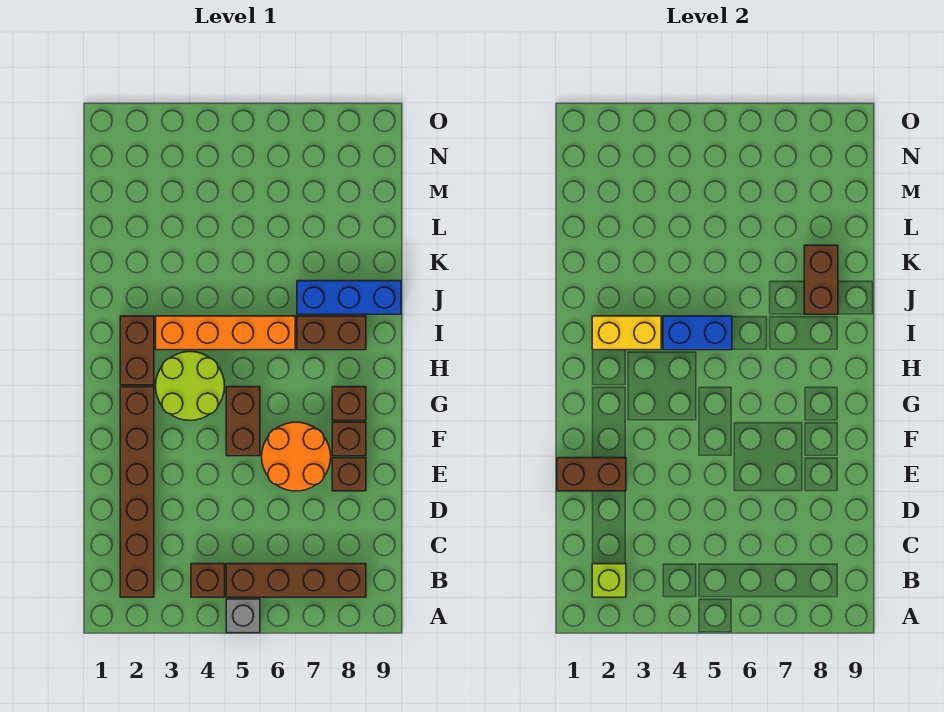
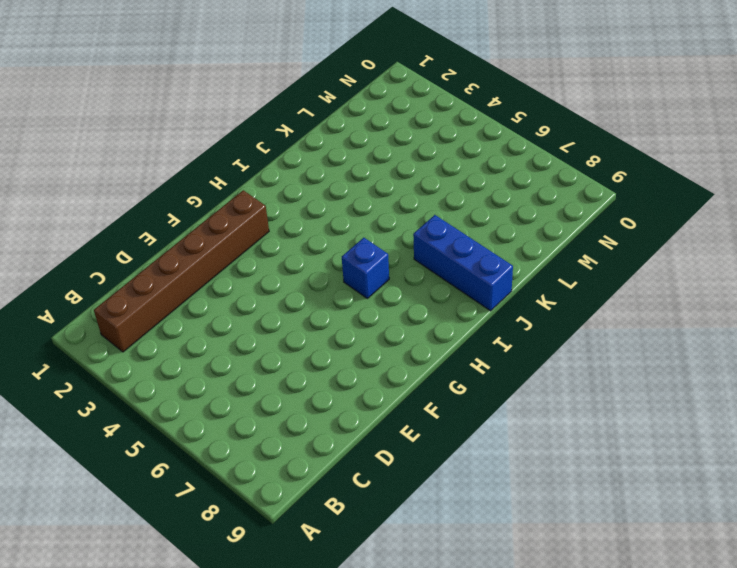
blue 1x1 brick [342,238,389,298] -> none
none -> grey 1x1 brick [226,599,260,633]
none -> brown 1x1 brick [191,564,225,597]
none -> brown 1x4 brick [226,564,366,597]

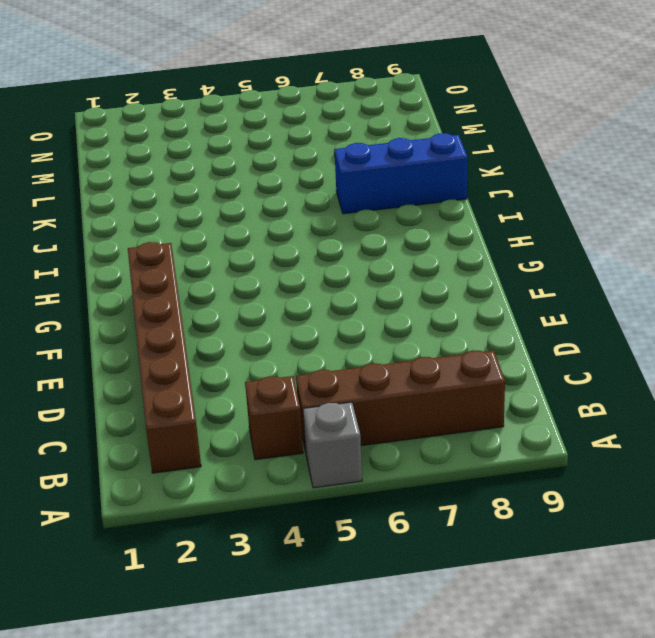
none -> orange 2x2 round brick [262,422,331,491]
none -> brown 1x1 brick [332,458,366,491]
none -> brown 1x2 brick [226,387,260,456]

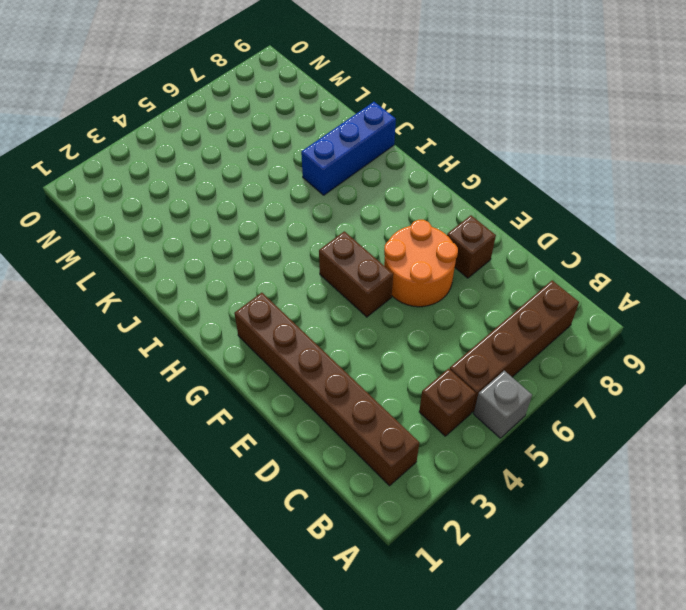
none -> brown 1x1 brick [332,422,366,456]
none -> lime 2x2 round brick [156,351,225,420]
none -> brown 1x1 brick [332,387,366,420]

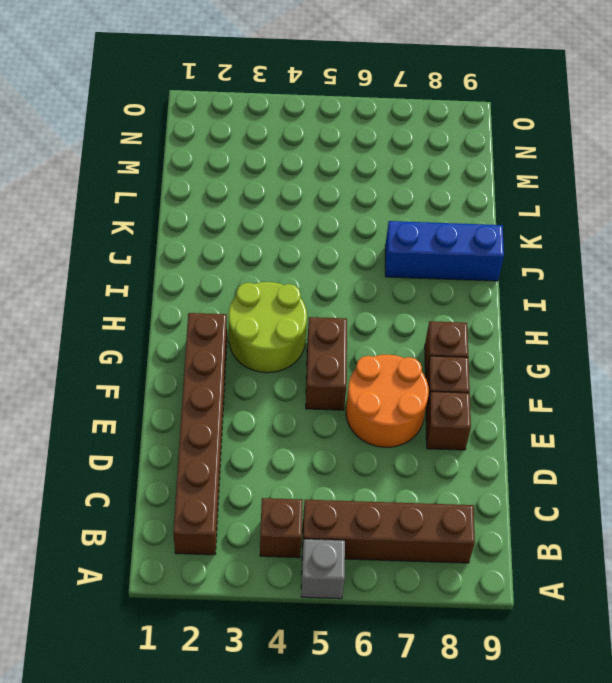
none -> brown 1x2 brick [120,316,154,385]
none -> orange 1x4 brick [156,316,295,350]
none -> brown 1x2 brick [297,316,366,350]

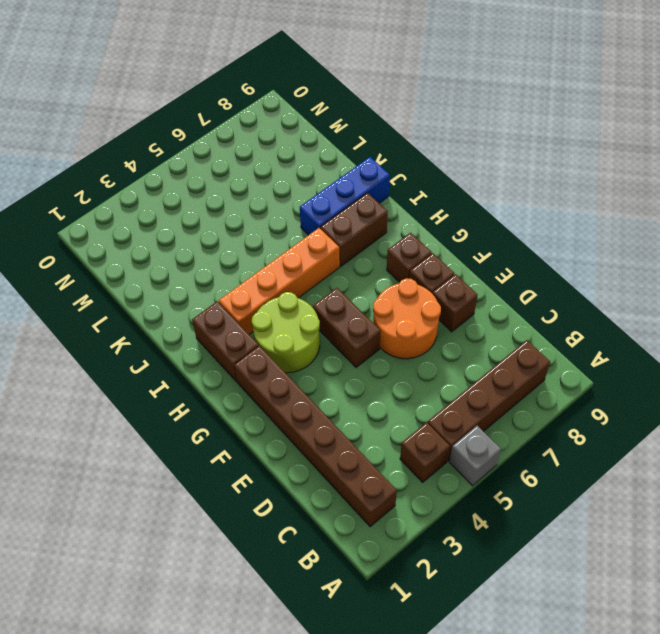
none -> lime 1x1 brick [592,564,626,597]
none -> brown 1x2 brick [557,458,626,491]
none -> yellow 1x2 brick [592,316,661,350]

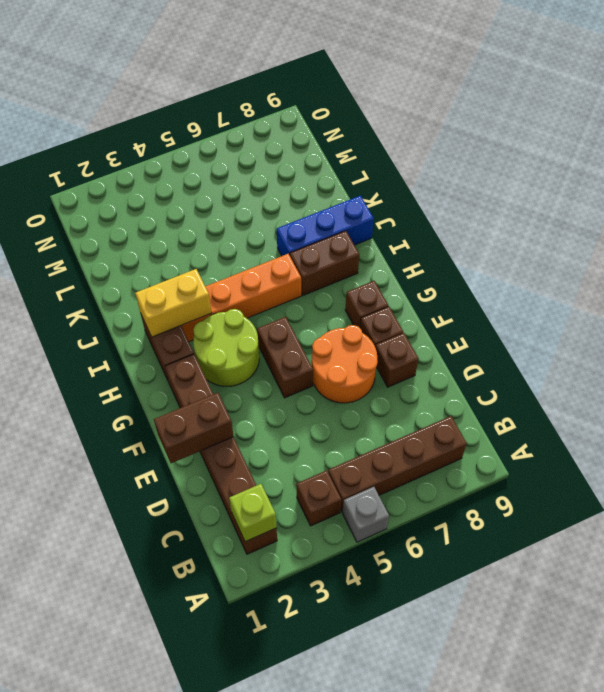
none -> blue 1x2 brick [663,316,732,350]
none -> brown 1x2 brick [804,245,838,314]

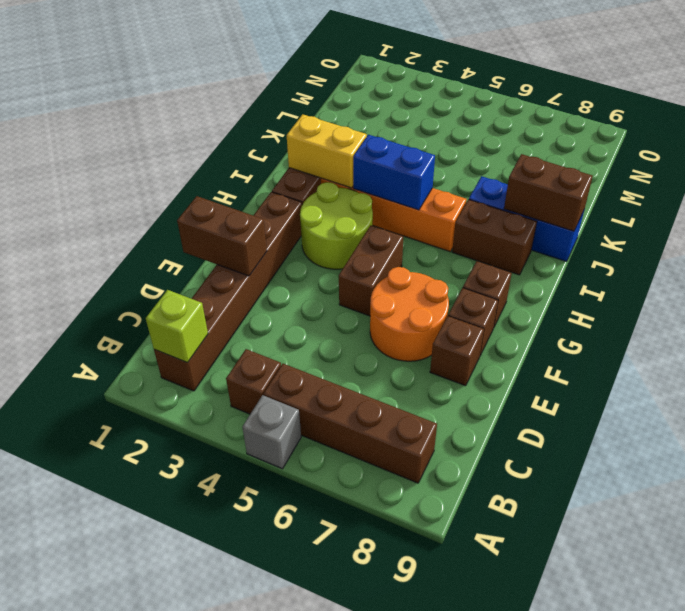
brown 1x2 brick [504,154,593,231] -> brown 1x2 brick turned to [804,245,838,314]

